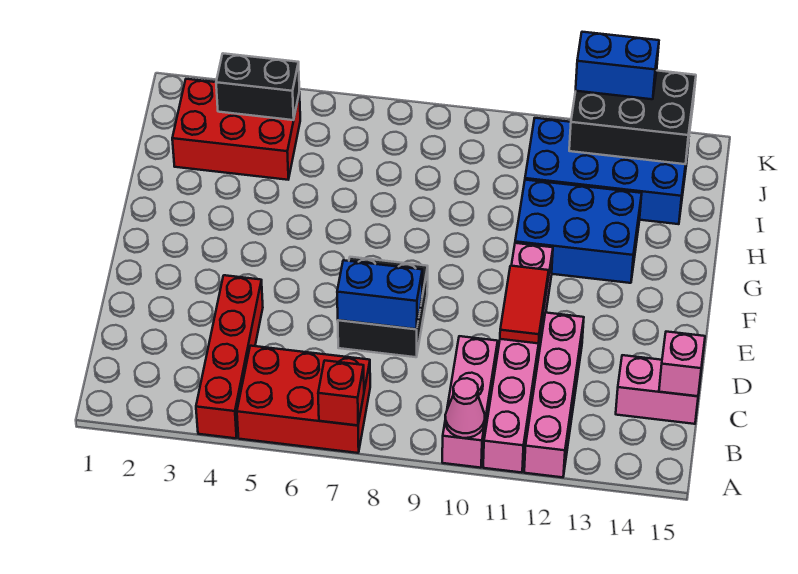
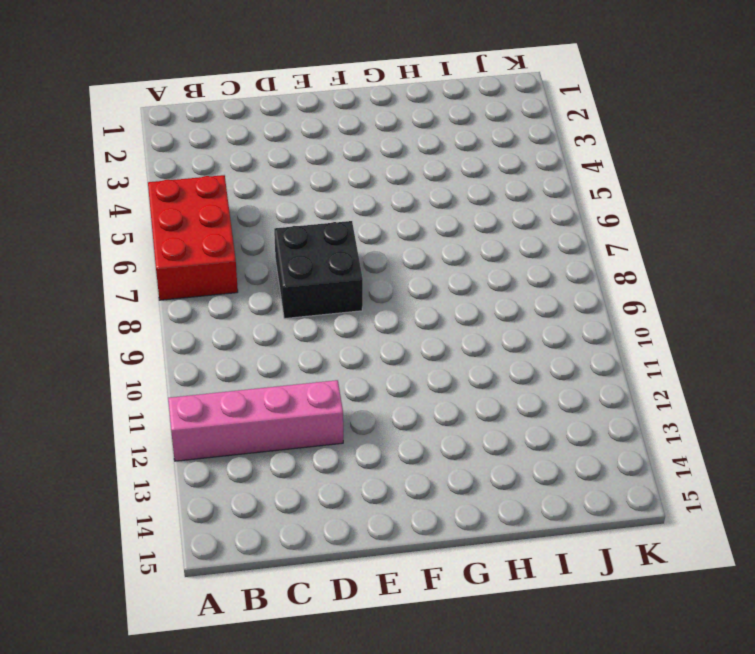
none -> red 1x4 brick [196,275,263,438]
none -> pink 1x3 brick [442,336,498,468]
none -> pink 1x6 brick [483,243,553,473]

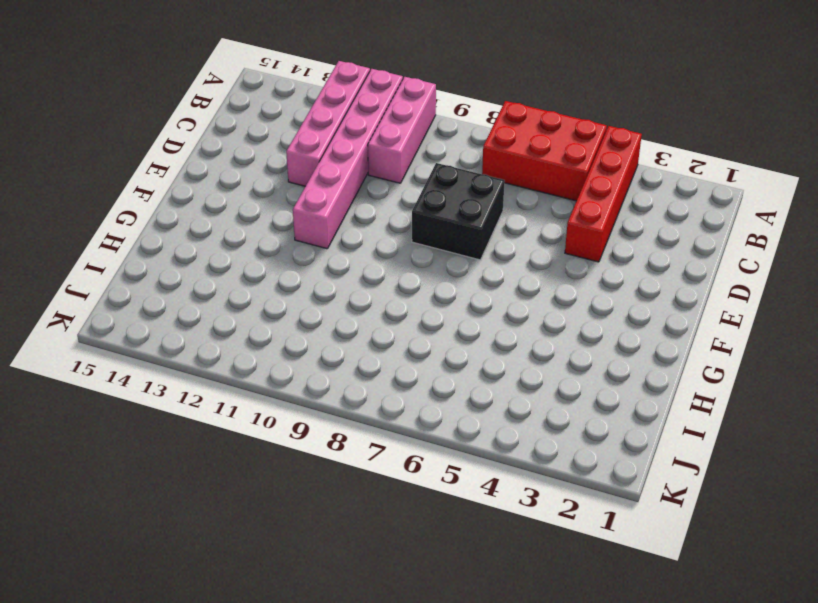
none -> pink 1x2 brick [616,355,700,424]
none -> blue 2x3 brick [515,180,642,283]
none -> red 2x3 brick [172,79,300,180]

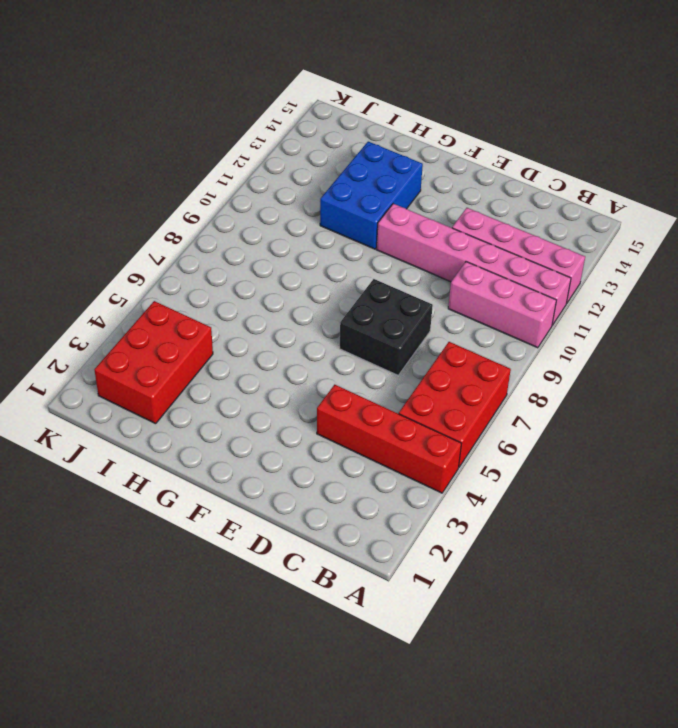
none -> pink 1x2 brick [616,355,700,424]
none -> blue 2x4 brick [525,118,689,224]
none -> red 1x1 brick [318,361,364,425]

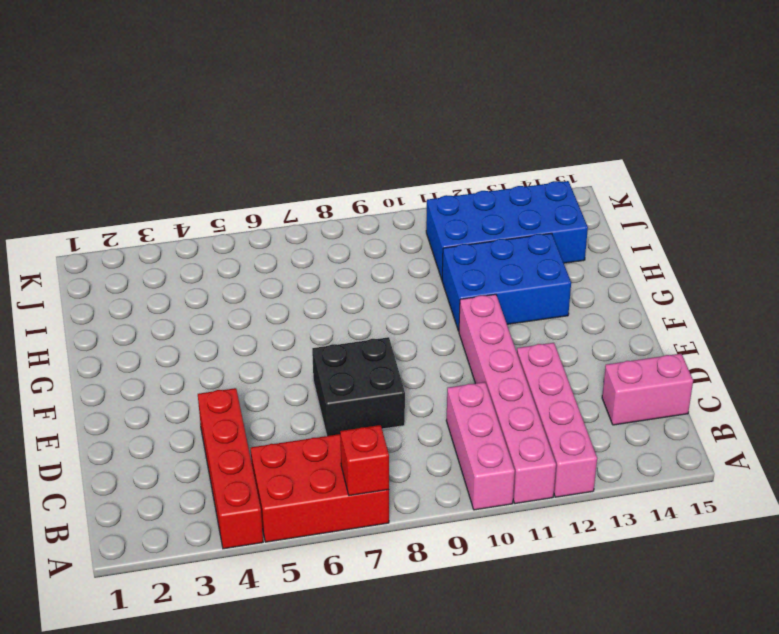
none -> red 2x3 brick [172,79,300,180]
none -> pink 1x1 cone [445,378,485,438]
none -> pink 1x1 brick [659,332,705,396]

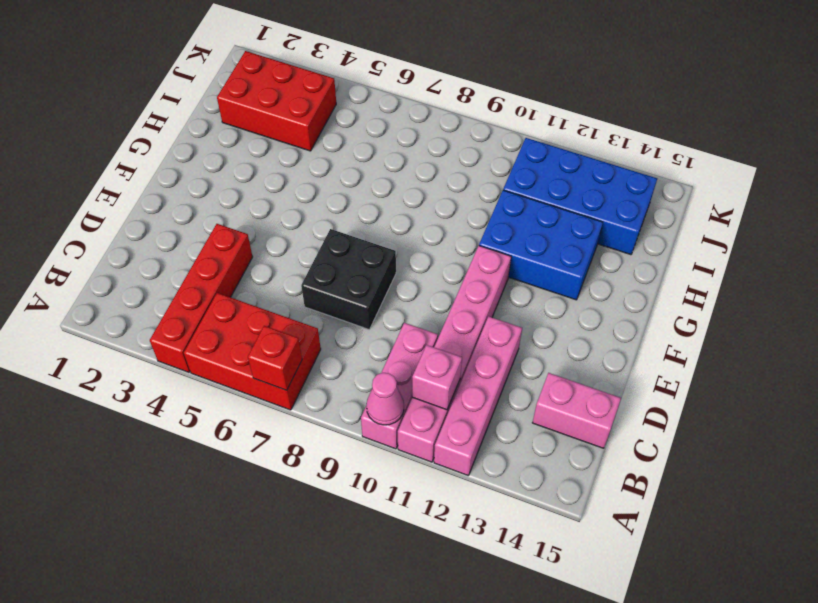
pink 1x1 brick [412,345,462,410] -> pink 1x1 brick moved to [659,332,705,396]
none -> blue 1x2 brick [337,260,422,329]
none -> red 1x2 tile [500,266,549,343]
none -> black 1x2 brick [216,53,299,120]

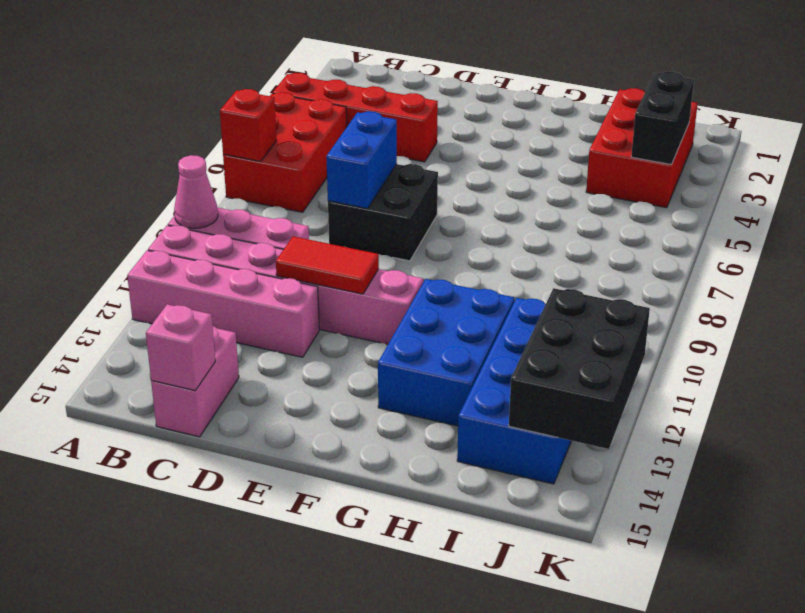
none -> blue 1x2 brick [576,32,659,99]

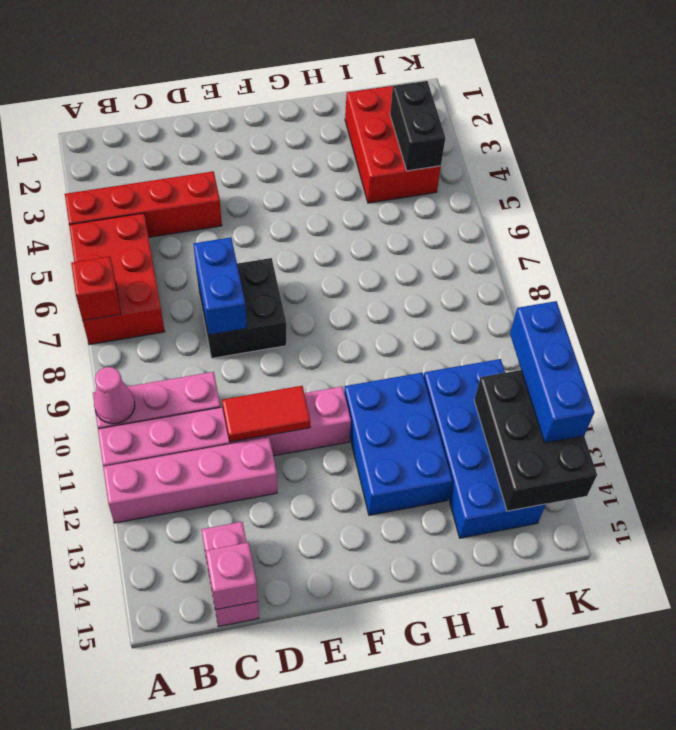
blue 1x3 brick [510,301,594,443] -> blue 1x2 brick [576,32,659,99]

